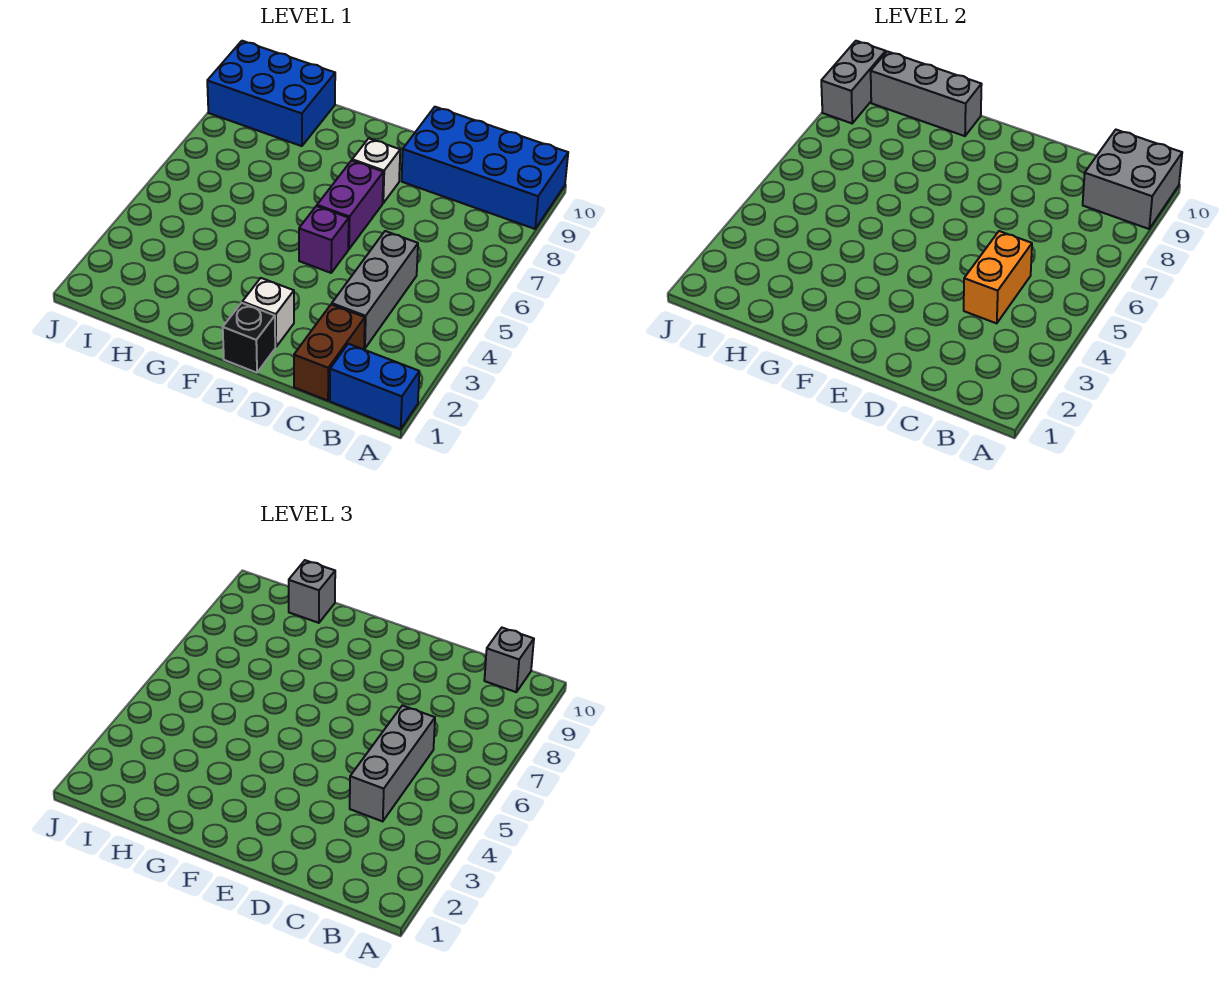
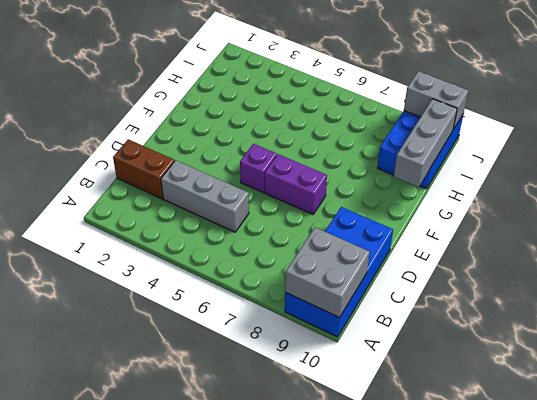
none -> blue 1x2 brick [330,344,419,429]
none -> black 1x1 brick [223,303,275,373]
none -> white 1x1 brick [242,278,294,347]

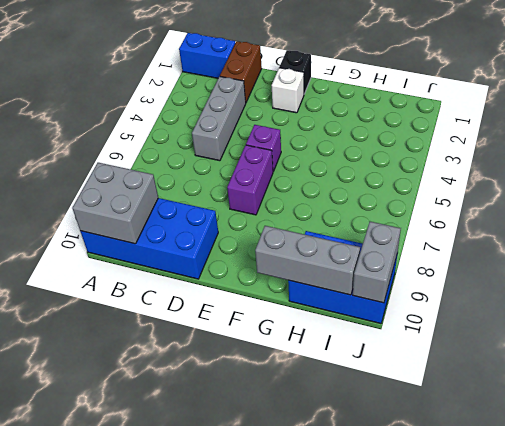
none -> white 1x1 brick [352,138,400,203]
none -> orange 1x2 brick [964,231,1032,323]
none -> grey 1x1 brick [484,628,534,692]

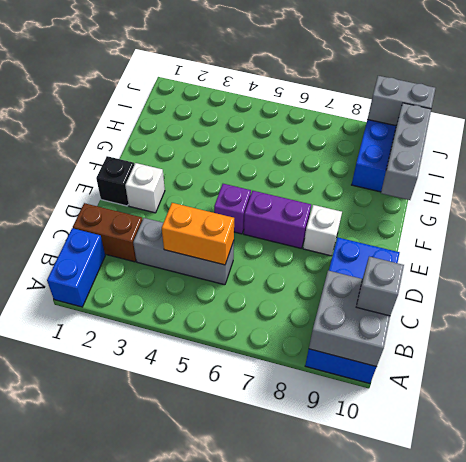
none -> grey 1x3 brick [350,706,435,821]
none -> grey 1x1 brick [289,560,335,623]

